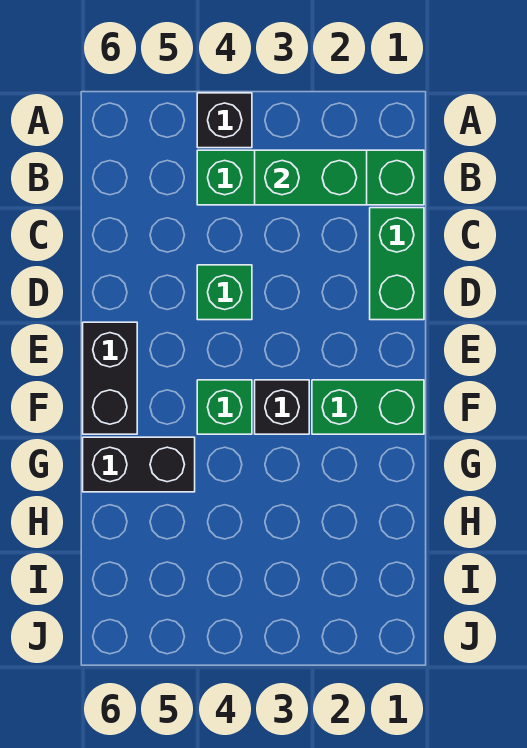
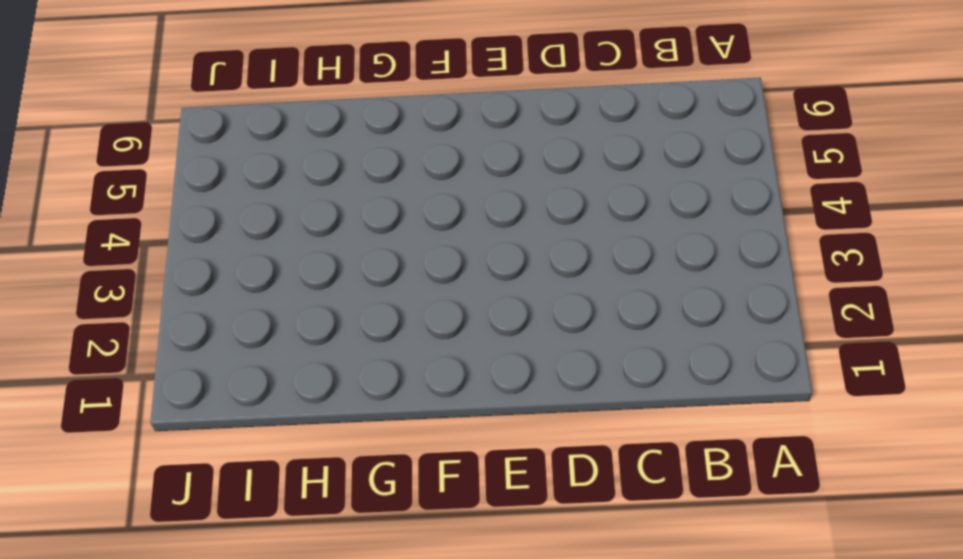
none -> black 1x1 brick [197,93,252,148]
none -> green 1x4 brick [197,150,424,205]

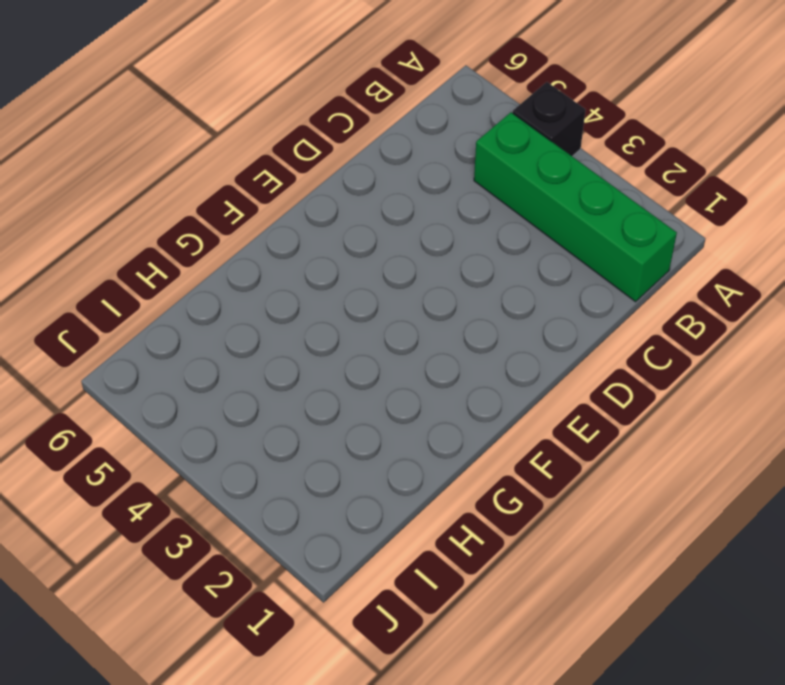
none -> green 1x2 brick [370,208,424,320]
none -> green 1x1 brick [197,265,252,320]

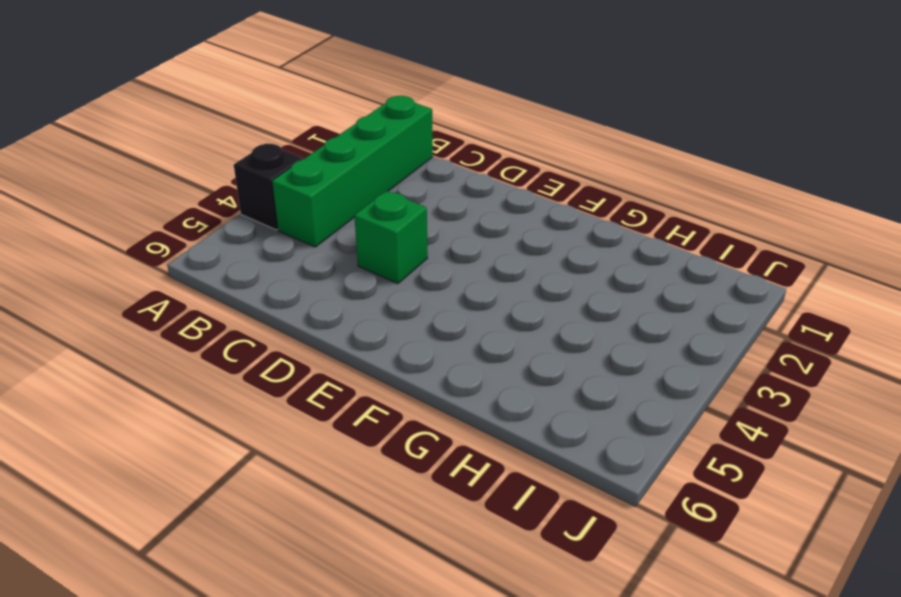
none -> green 1x2 brick [370,208,424,320]
none -> black 1x2 brick [83,322,137,434]

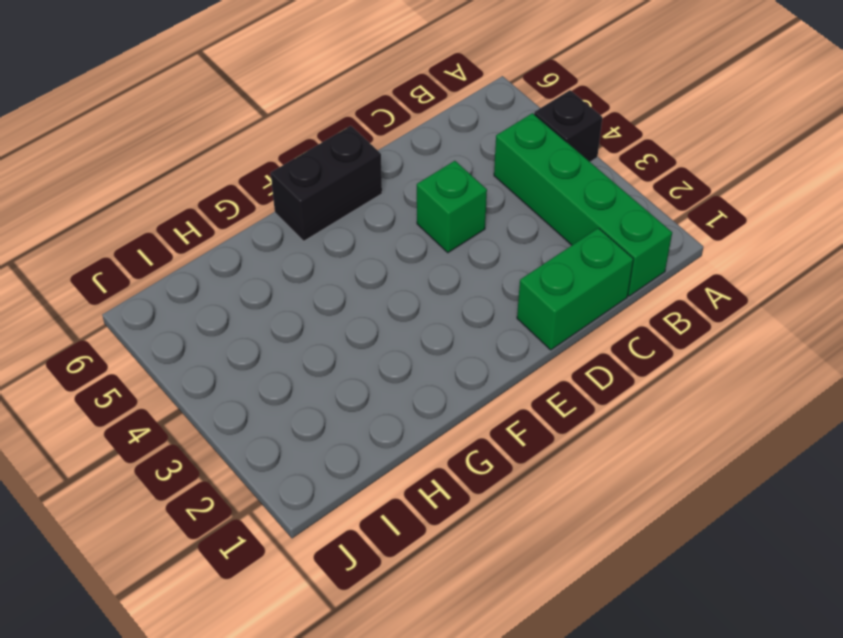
none -> green 1x2 brick [312,380,424,434]
none -> black 1x1 brick [255,380,309,434]

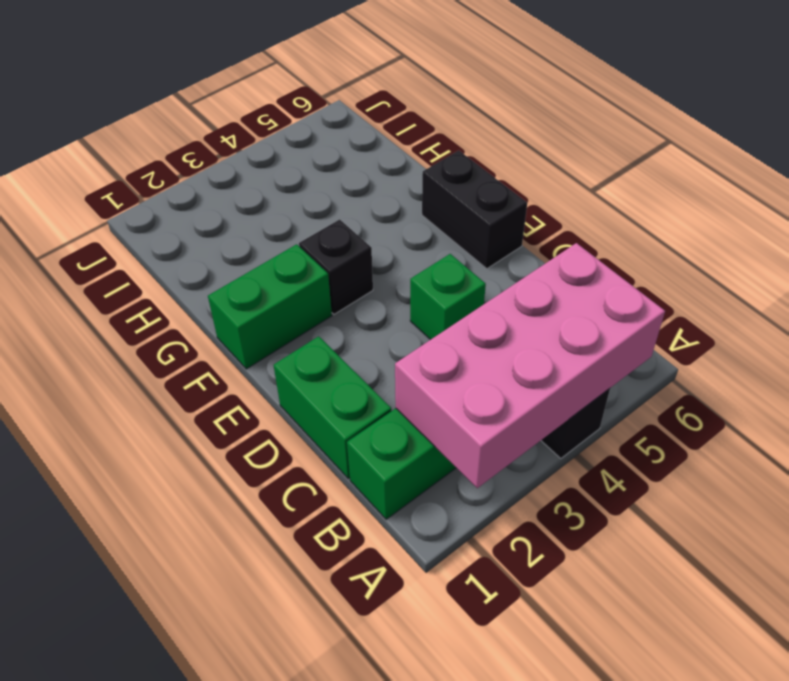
pink 2x4 brick [395,243,665,488] -> green 1x2 brick [255,150,367,205]
none -> green 1x1 brick [197,380,252,434]
none -> black 1x2 brick [83,437,195,492]

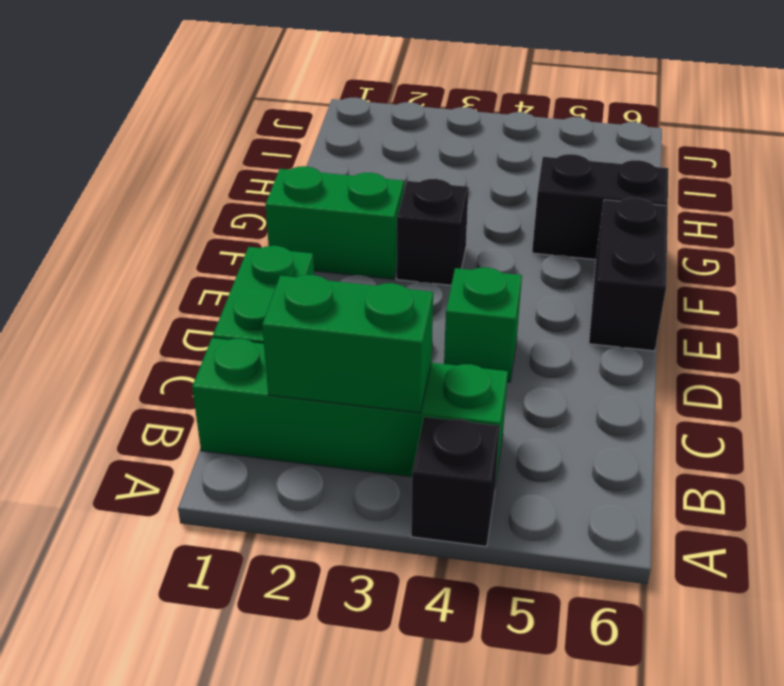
none -> green 1x1 brick [197,380,252,434]

